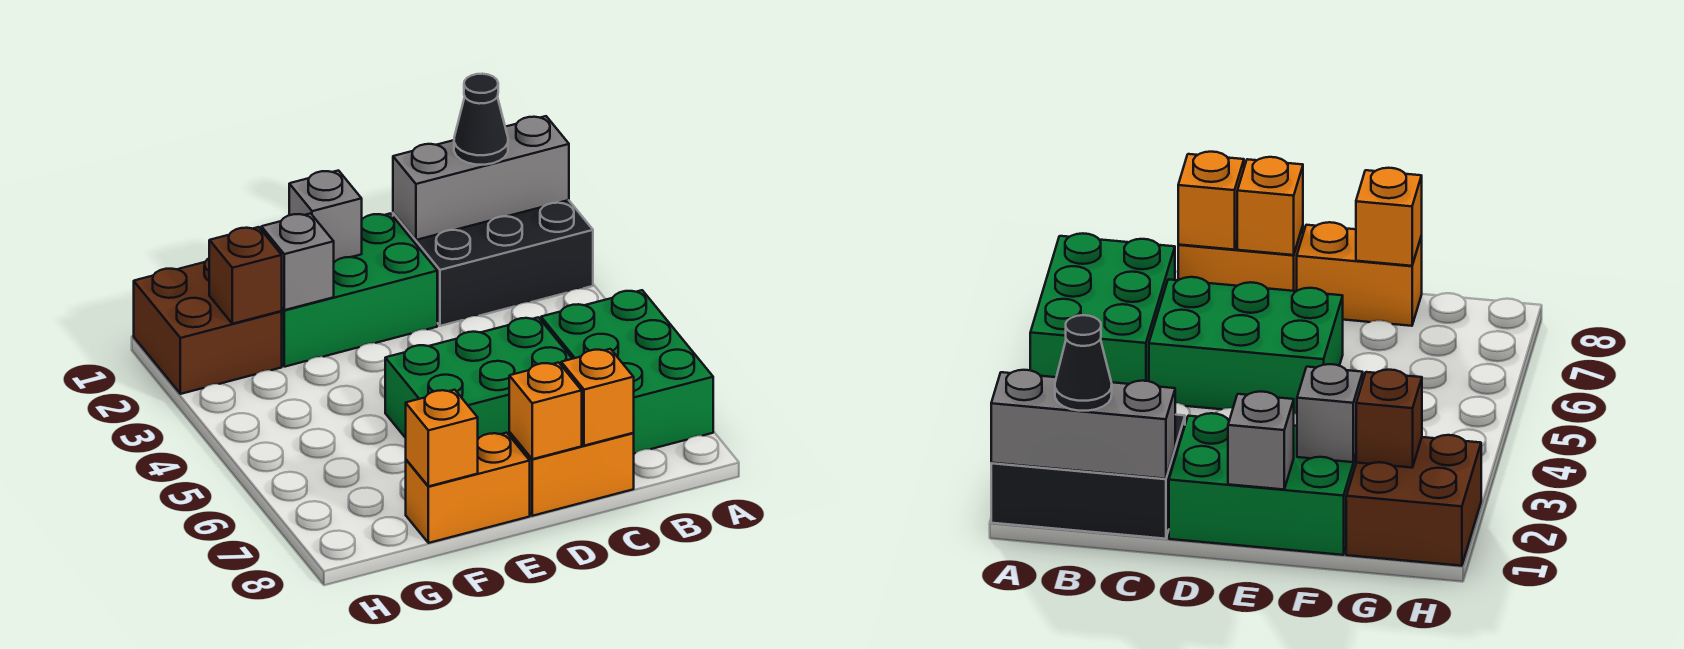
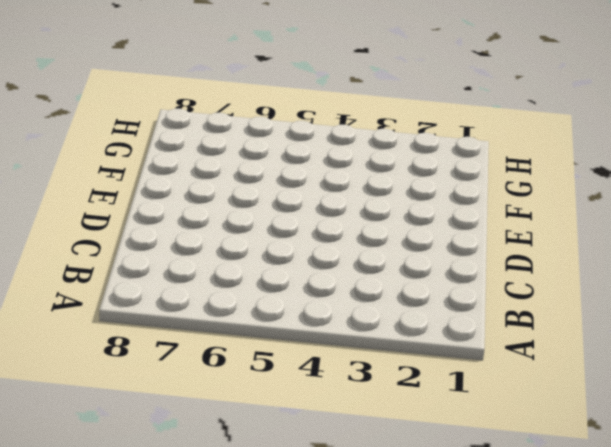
none -> black 2x3 brick [393,200,593,326]
none -> green 2x3 brick [541,290,713,453]
none -> green 2x3 brick [385,317,572,439]

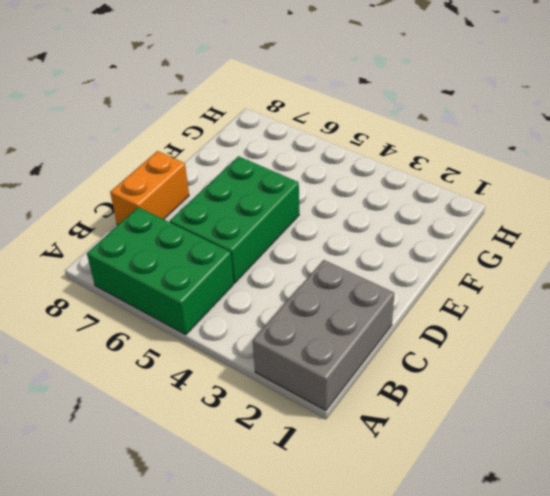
grey 2x3 brick [253,260,394,410] -> black 2x3 brick [393,200,593,326]
none -> green 2x3 brick [281,213,437,367]
none -> orange 1x2 brick [406,433,530,543]
none -> brown 2x2 brick [134,259,282,394]

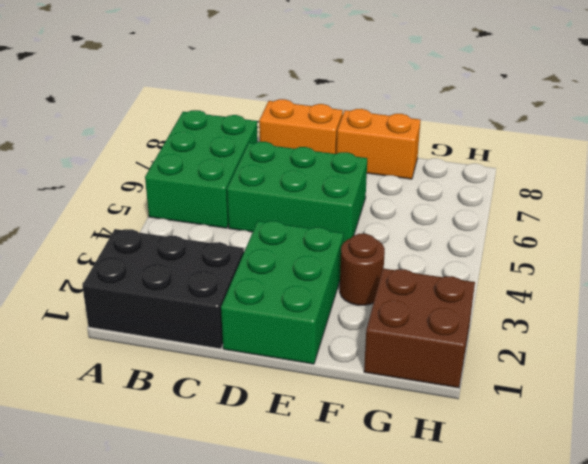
green 2x3 brick [221,221,343,364] -> green 2x3 brick turned to [281,213,437,367]
brown 1x1 round brick [340,234,385,305] -> none
none -> grey 1x3 brick [393,116,569,240]
none -> orange 1x1 brick [561,349,634,446]
none -> orange 1x1 brick [509,363,582,459]

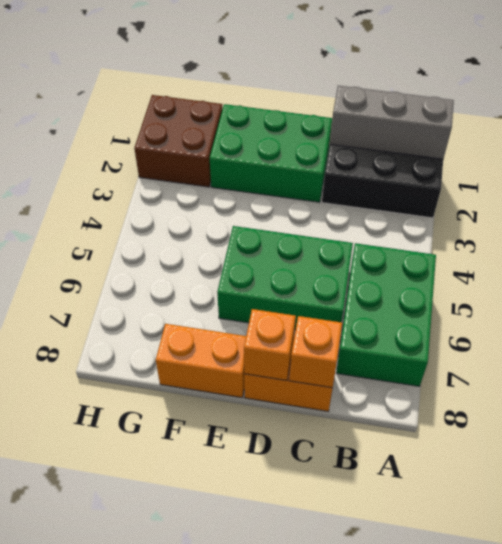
none -> grey 1x1 brick [289,171,362,261]
none -> grey 1x1 brick [261,213,334,310]
none -> orange 1x1 brick [406,390,478,486]

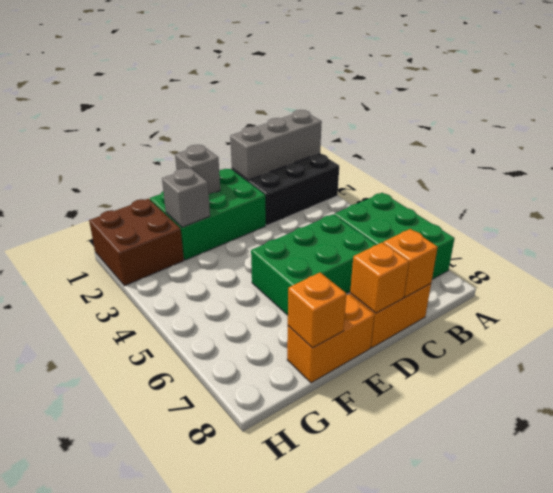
none -> brown 1x1 brick [209,227,282,324]
none -> black 1x1 cone [454,74,508,165]

